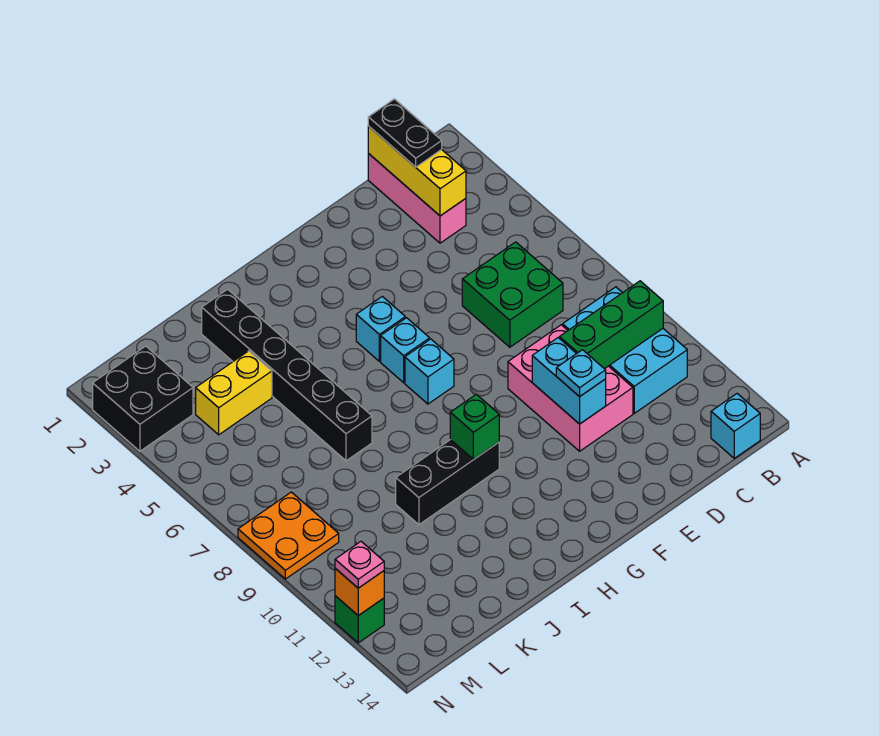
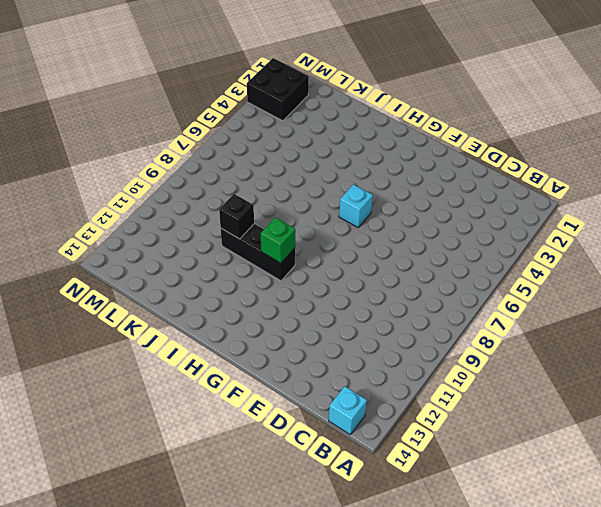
black 1x1 brick [219,194,254,239] -> none
none -> cyan 2x3 brick [563,287,687,413]
none -> pink 1x3 brick [368,154,466,243]
none -> green 2x2 brick [462,242,563,347]

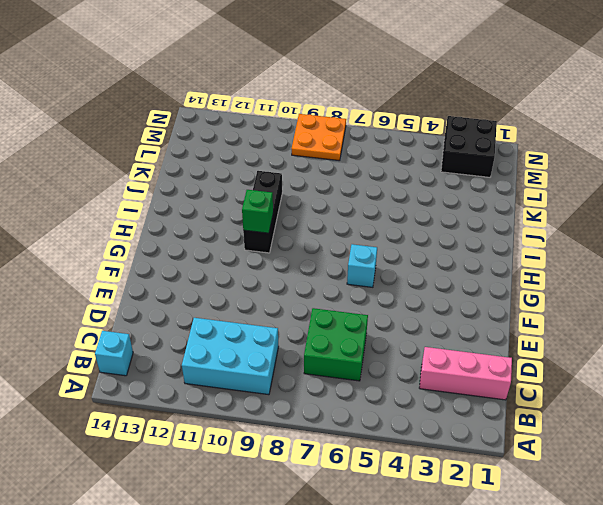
none -> pink 2x3 brick [508,325,633,451]
none -> cyan 1x1 brick [356,296,405,361]
none -> cyan 1x1 brick [405,339,454,404]

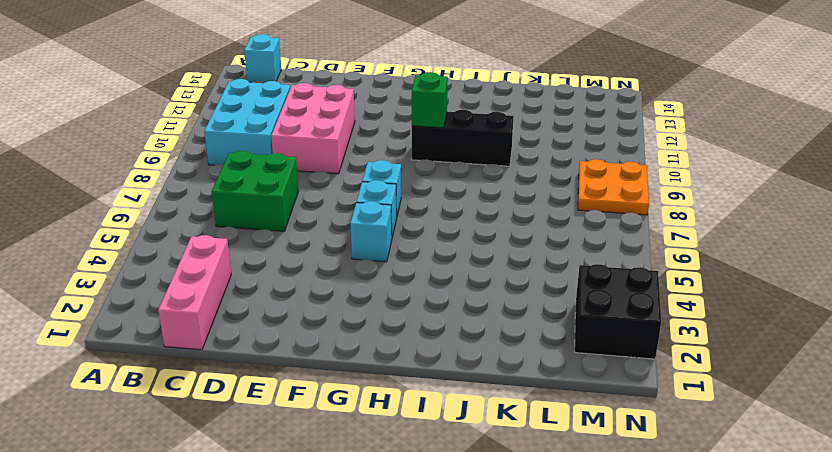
none -> black 1x6 brick [202,289,372,461]
none -> yellow 1x2 brick [196,351,272,435]
none -> green 1x1 brick [335,596,384,643]

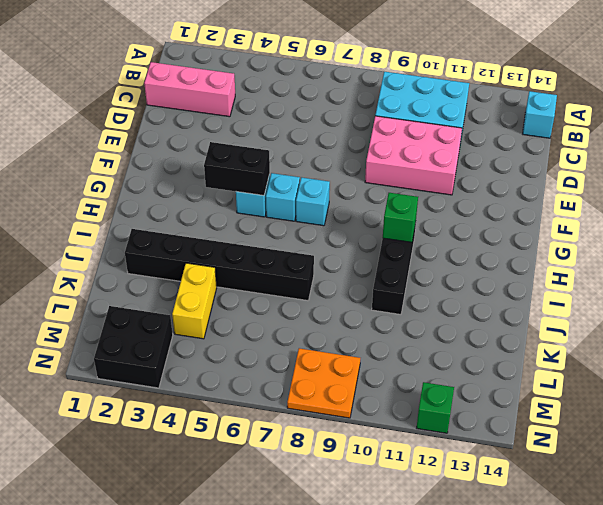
black 1x2 brick [204,142,270,195] -> none
none -> green 2x2 brick [462,242,563,347]
none -> green 1x3 brick [560,281,663,369]
none -> yellow 1x3 brick [368,126,466,216]

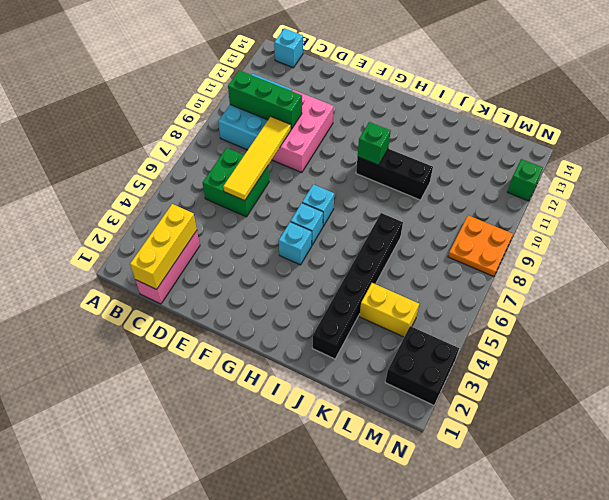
yellow 1x4 tile [223,117,291,201] -> none
none -> cyan 1x2 brick [532,338,606,424]
none -> orange 1x1 brick [335,569,384,616]
none -> black 1x2 plate [368,99,442,167]

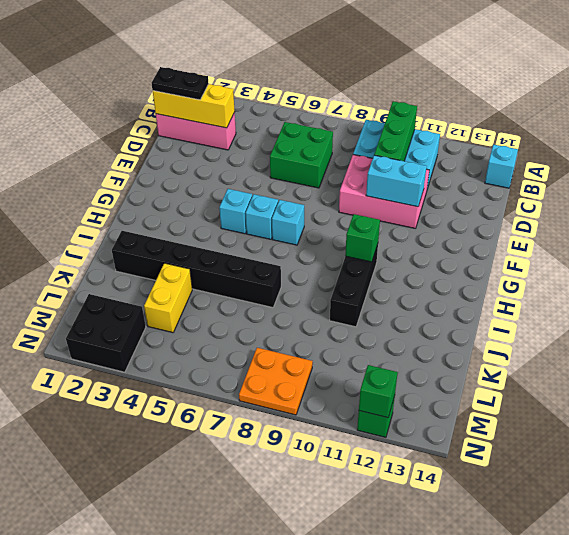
green 1x1 brick [359,365,398,418] -> orange 1x1 brick [335,569,384,616]
none -> cyan 1x1 plate [556,350,606,397]
none -> pink 1x1 plate [335,541,384,588]

